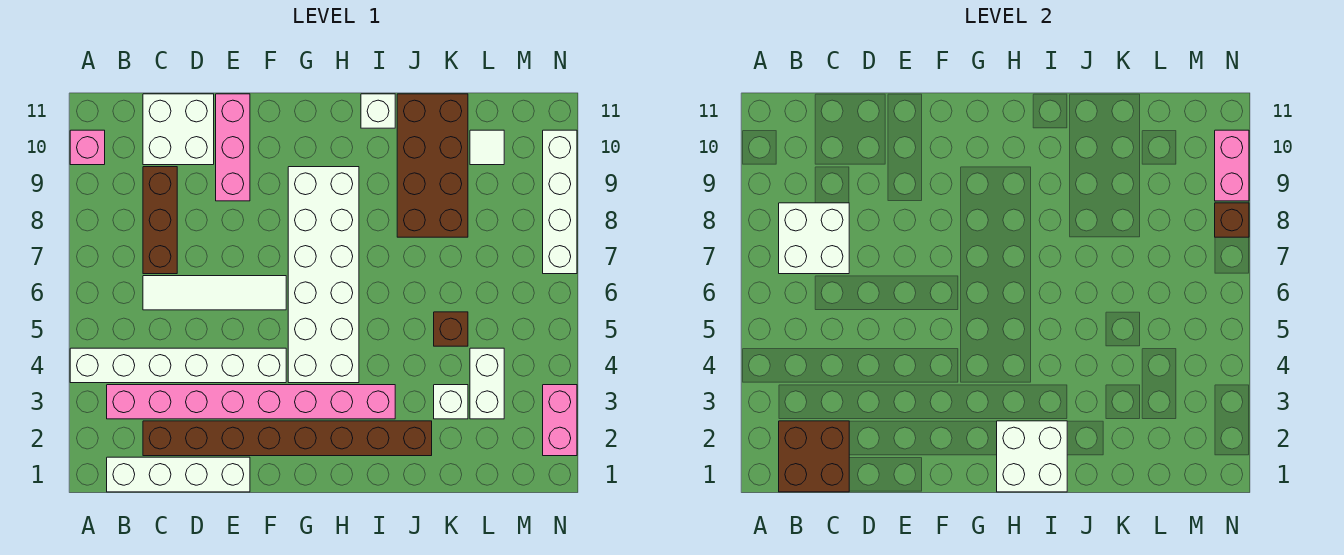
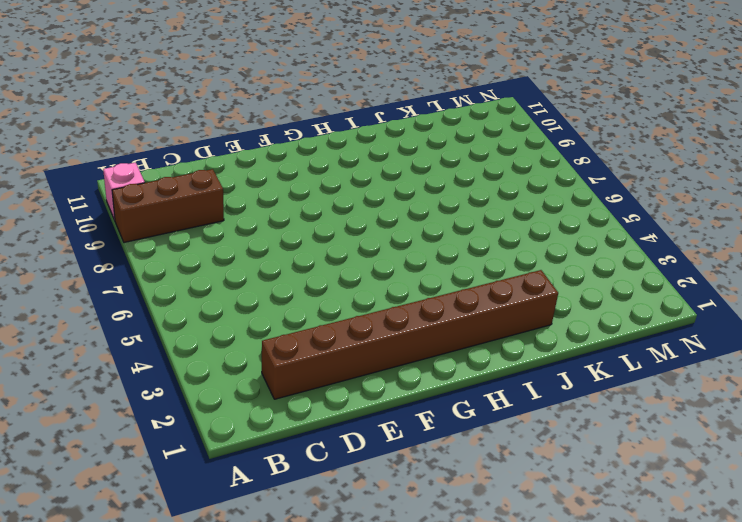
brown 1x3 brick [112,169,224,242] -> brown 1x3 brick turned to [143,167,177,274]
none -> white 1x6 brick [70,348,286,383]
none -> white 1x4 brick [107,457,250,492]
none -> pink 1x8 brick [107,385,395,419]

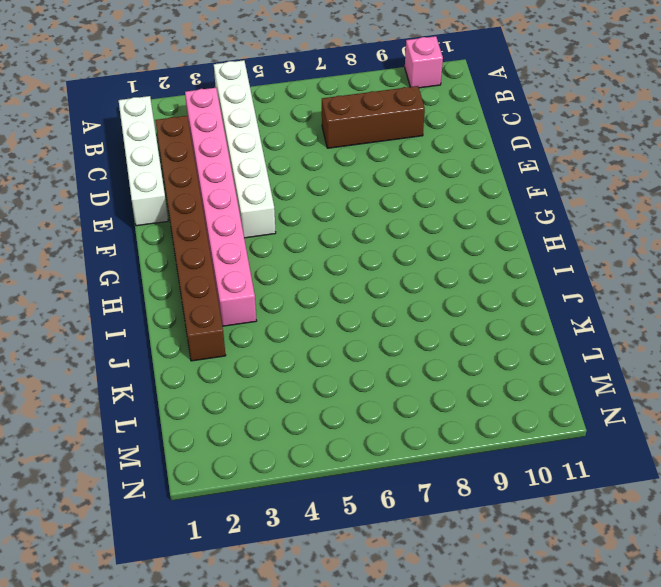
none -> white 1x4 tile [143,276,286,310]
none -> white 2x2 brick [143,94,214,165]
none -> pink 1x3 brick [216,94,250,201]

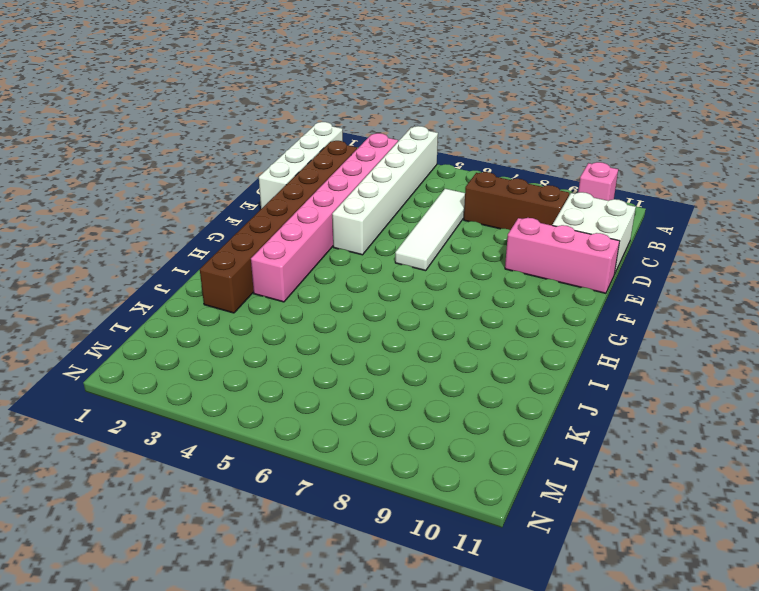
none -> white 2x6 brick [288,167,359,383]
none -> white 1x1 brick [361,94,395,128]
none -> brown 2x4 brick [397,94,468,237]

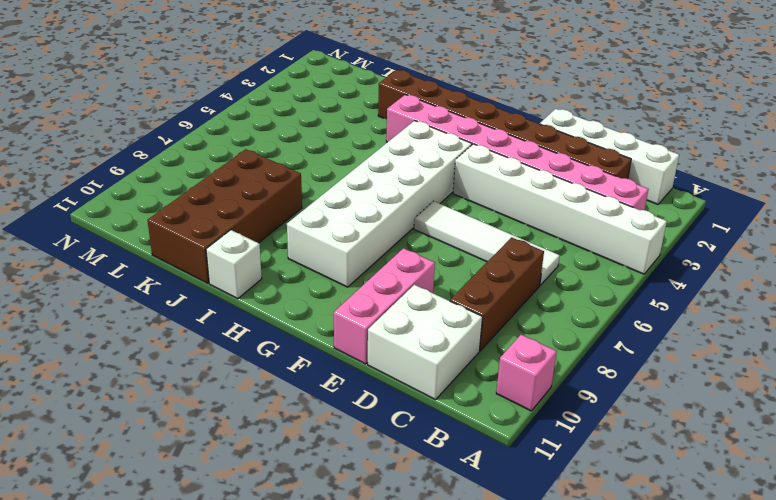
none -> white 1x1 brick [434,385,468,419]
none -> brown 1x1 brick [434,312,468,346]
none -> white 1x2 brick [470,348,504,419]

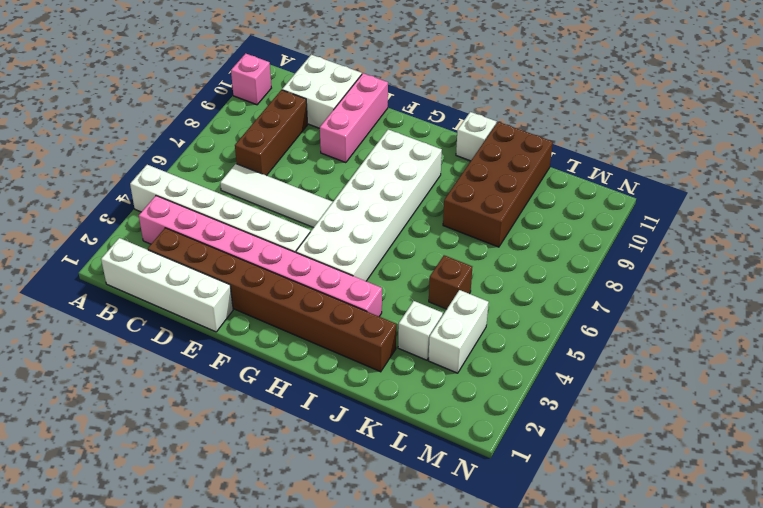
none -> white 1x1 tile [470,130,504,165]
none -> pink 1x2 brick [543,385,577,456]
none -> white 1x4 brick [543,130,577,274]

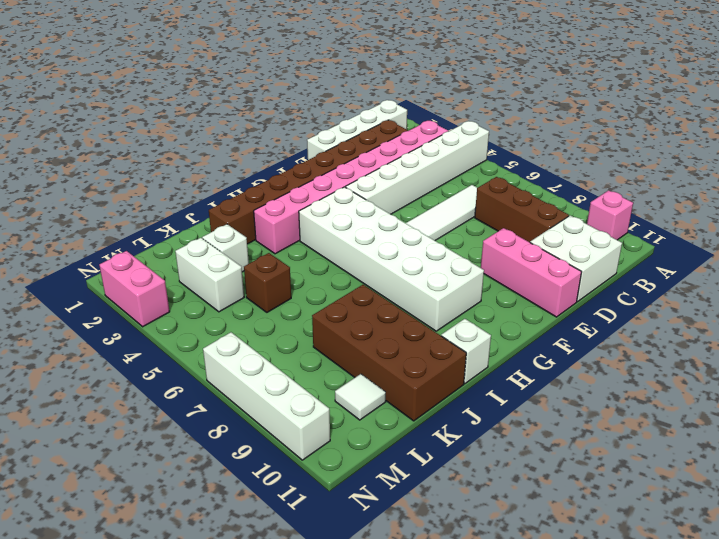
none -> brown 2x2 brick [779,421,849,492]
none -> white 2x2 brick [779,203,849,274]
none -> white 2x2 brick [997,421,1067,492]

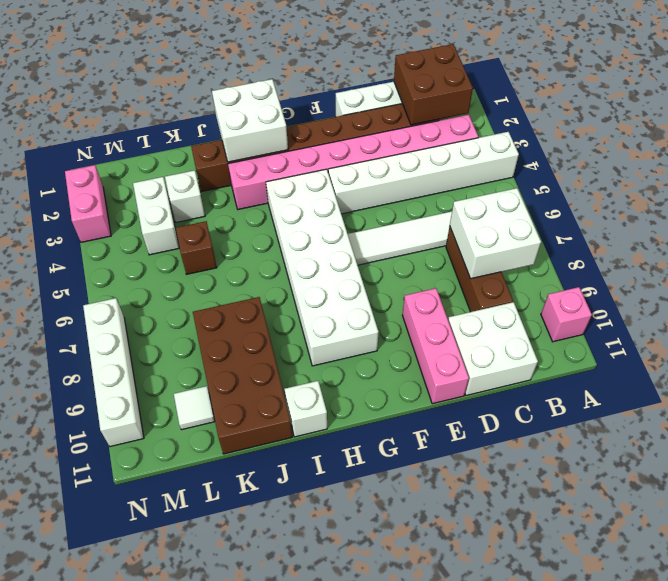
none -> brown 1x1 brick [1215,203,1249,237]
none -> pink 1x2 brick [1215,130,1249,201]

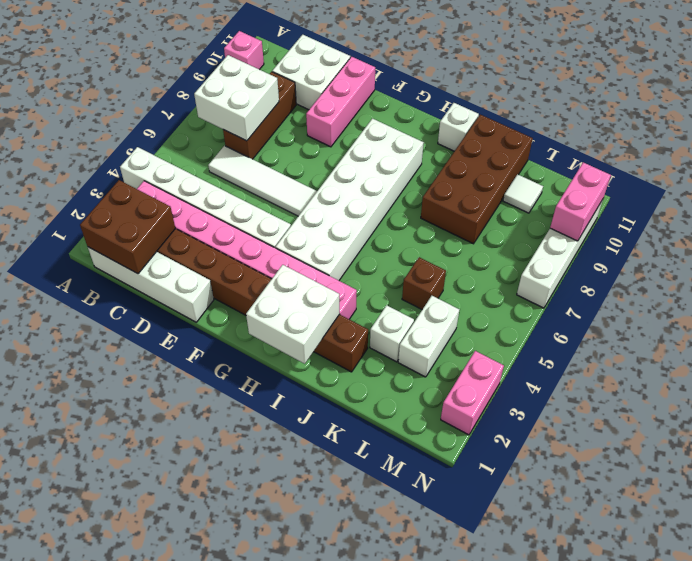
none -> brown 1x1 brick [1215,203,1249,237]

